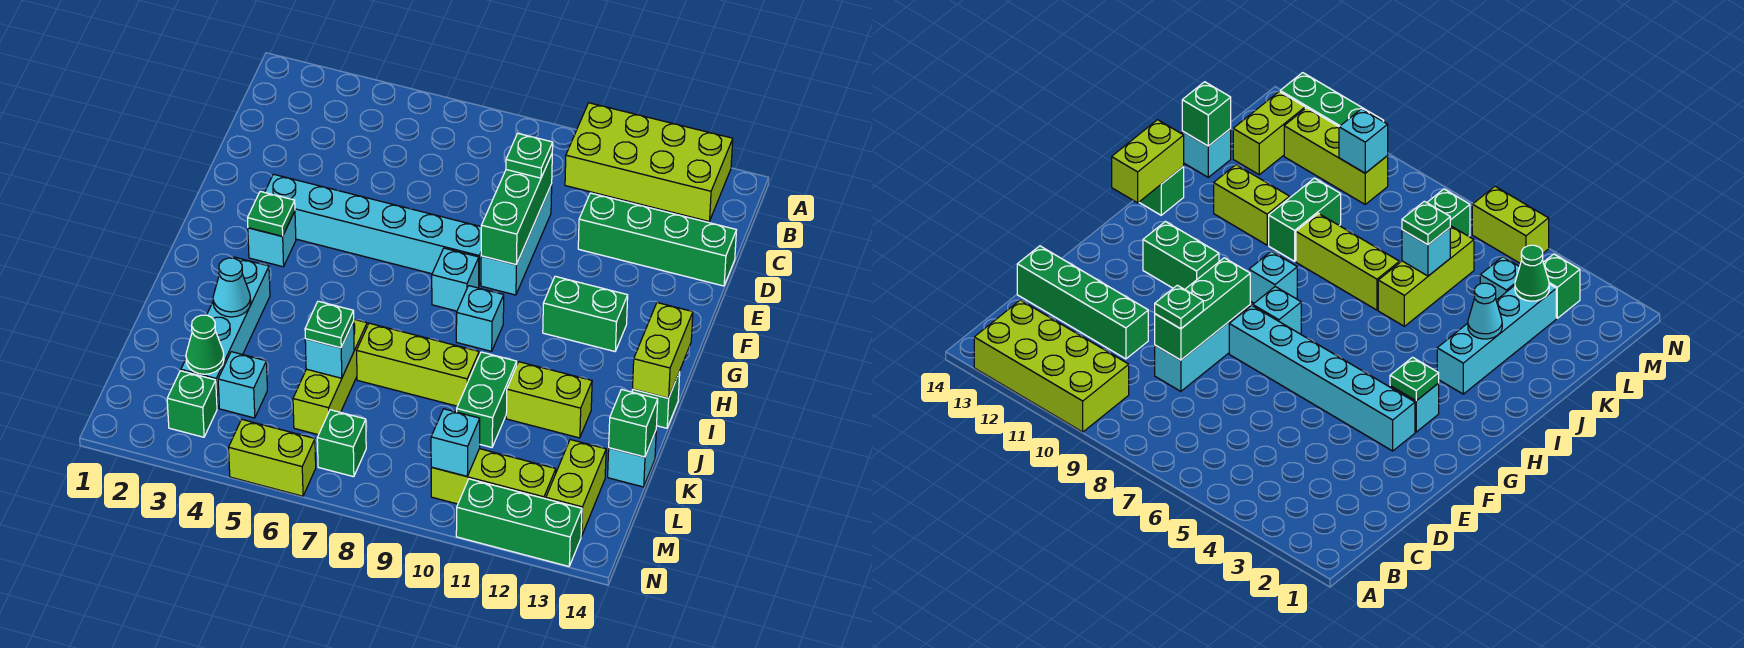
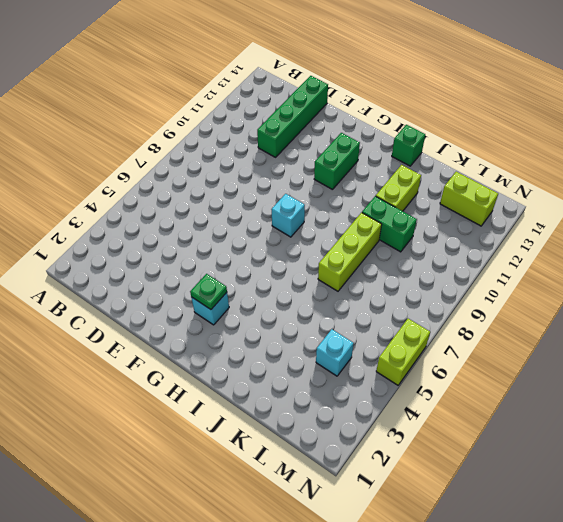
none -> lime 2x4 brick [565,103,733,221]
none -> cyan 1x3 brick [481,184,552,295]
none -> cyan 1x6 brick [265,174,481,285]
none -> cyan 1x1 brick [456,286,504,351]

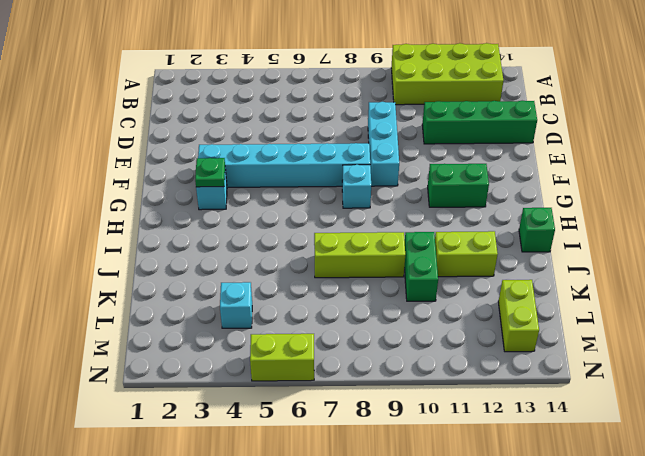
none -> cyan 1x1 brick [456,286,504,351]
none -> cyan 1x4 brick [181,257,270,408]
none -> lime 1x3 brick [293,319,367,435]
none -> cyan 1x1 brick [608,431,656,487]

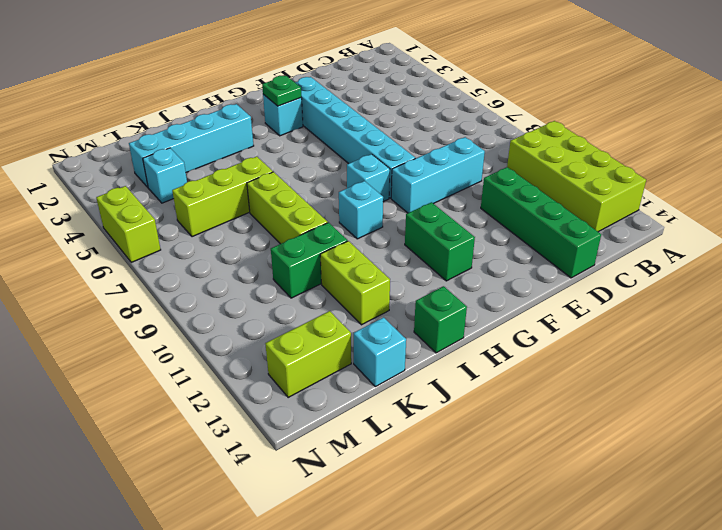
none -> green 1x1 brick [167,371,217,437]
none -> green 1x1 brick [317,410,366,477]
none -> lime 1x3 brick [431,449,556,504]
none -> green 1x3 brick [456,479,582,566]

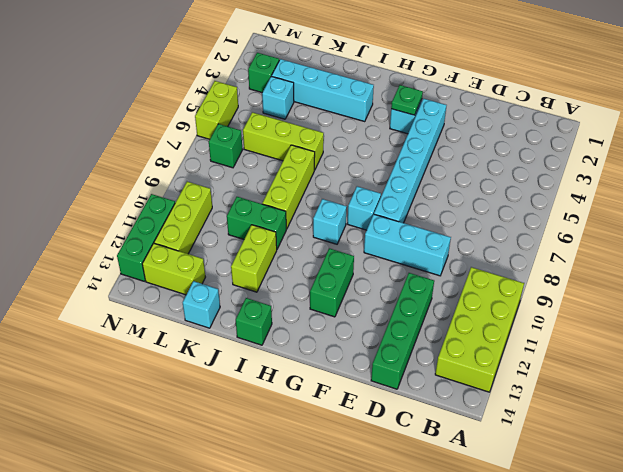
none -> green 1x3 brick [481,154,552,265]
none -> lime 1x2 brick [633,303,693,398]
none -> cyan 1x1 cone [213,258,251,317]
none -> cyan 1x1 brick [305,321,354,378]

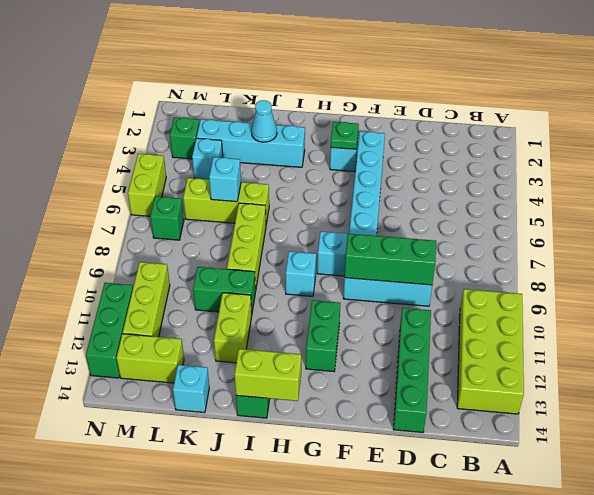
none -> green 1x1 brick [609,389,658,457]
none -> green 1x1 cone [186,315,224,374]
none -> cyan 1x1 brick [431,409,480,476]
none -> green 1x1 plate [506,134,553,178]

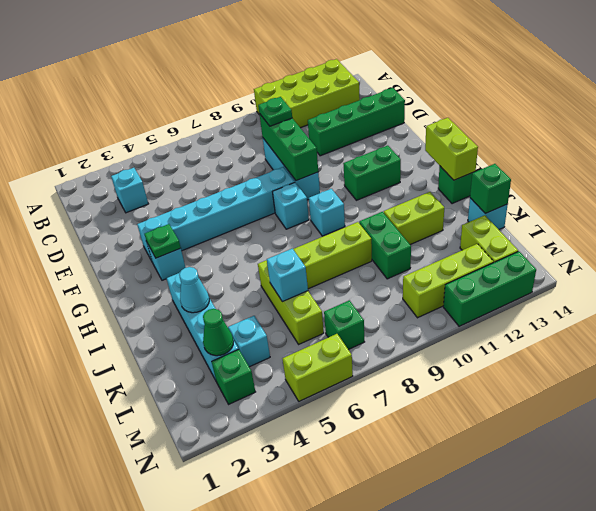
cyan 1x1 brick [111,168,148,213] -> cyan 1x1 brick moved to [431,409,480,476]
none -> green 1x1 plate [305,301,354,348]

